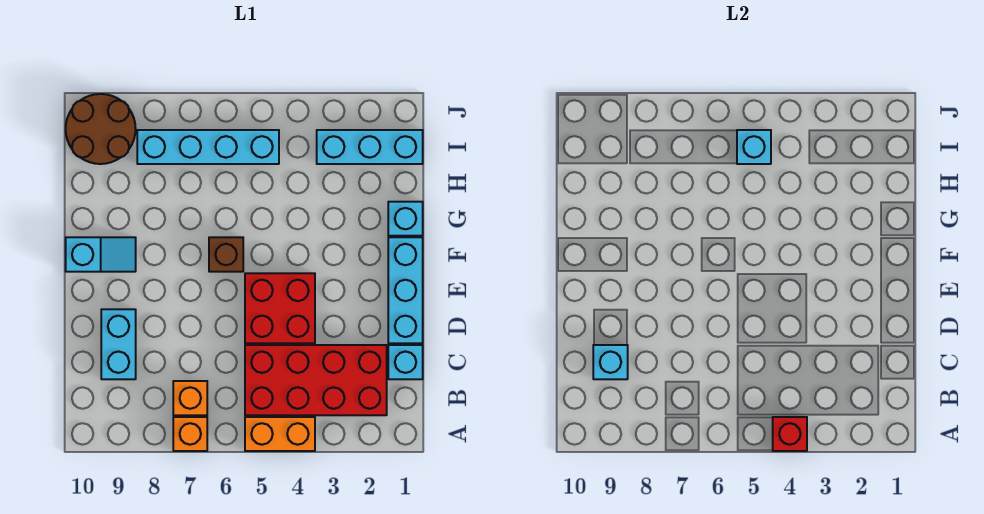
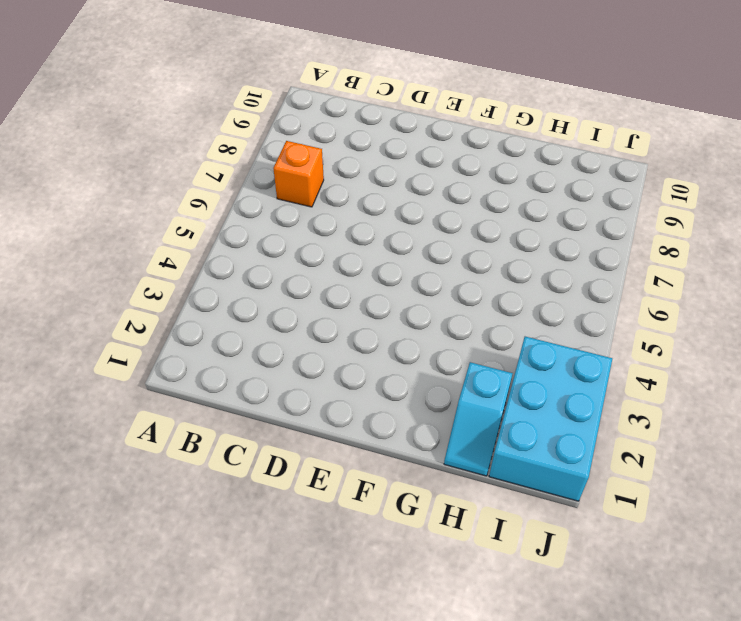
cyan 1x2 slope [444,362,513,476] -> cyan 1x2 slope moved to [66,237,136,272]
cyan 2x3 brick [489,337,612,501] -> cyan 1x3 brick [317,130,423,164]
none -> orange 1x2 brick [245,417,315,451]
none -> orange 1x1 brick [173,417,207,451]
none -> red 2x4 brick [245,345,387,415]

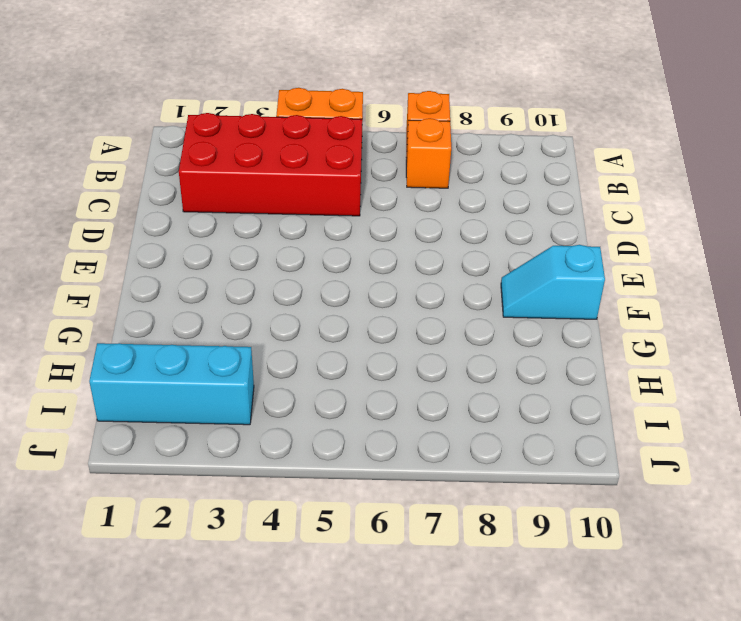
none -> cyan 1x1 brick [388,345,423,379]
none -> cyan 1x2 brick [101,309,136,379]
none -> cyan 1x3 brick [388,237,423,343]

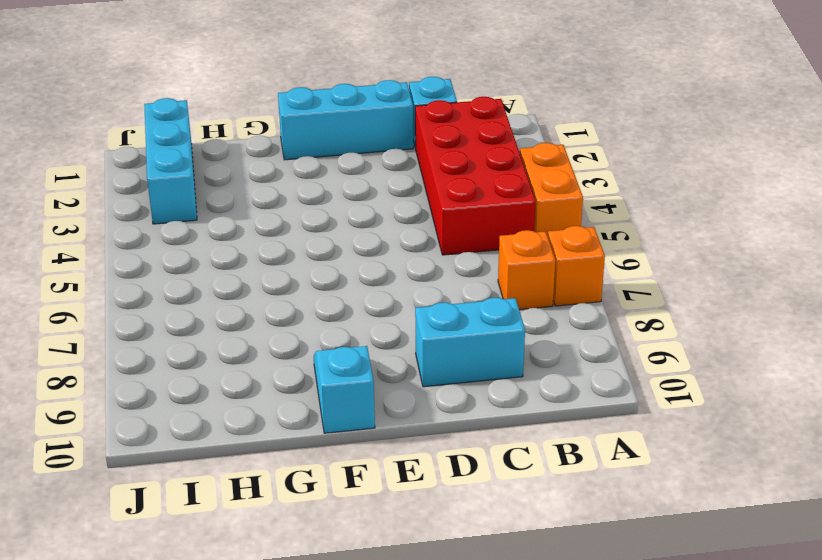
none -> red 2x2 brick [245,273,315,343]
none -> brown 1x1 brick [209,237,243,272]
none -> cyan 1x1 brick [388,202,423,236]

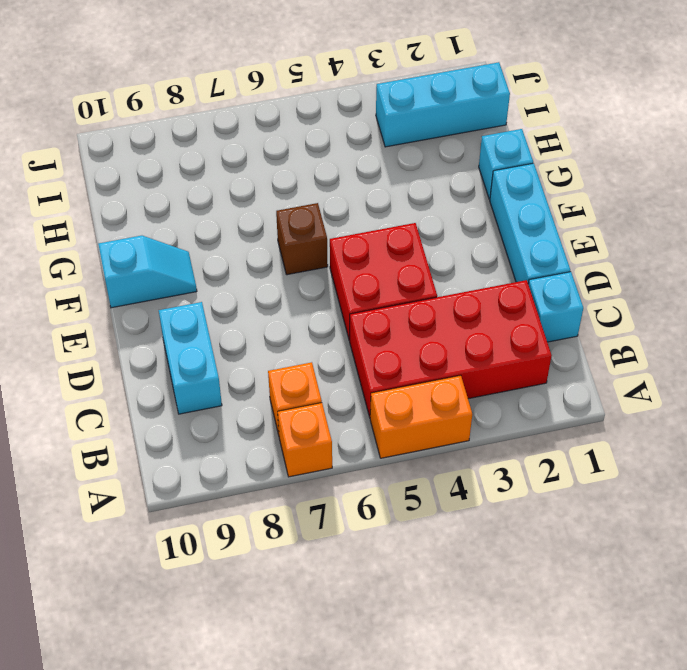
none -> cyan 1x4 brick [137,130,279,164]
none -> brown 2x2 round brick [66,94,136,164]
none -> red 1x1 brick [773,417,807,451]

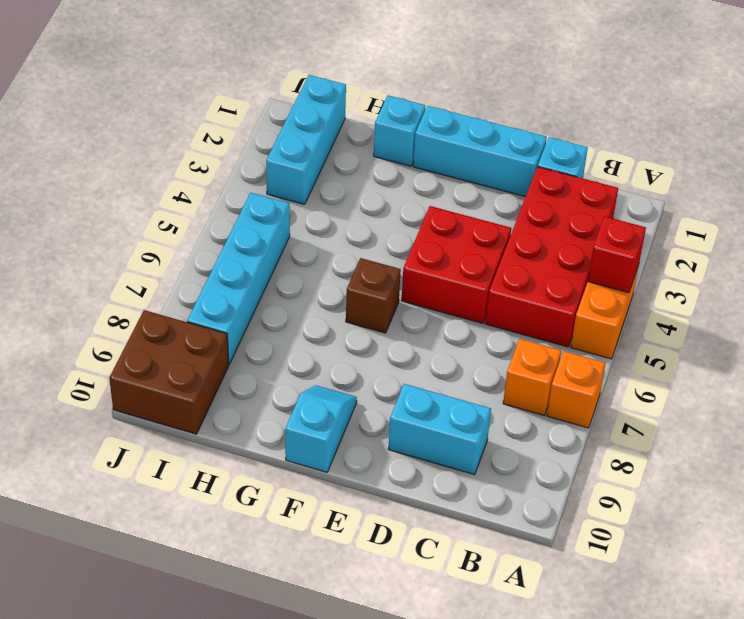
brown 2x2 brick [109,310,229,434] -> brown 2x2 round brick [66,94,136,164]
none -> cyan 1x1 brick [593,345,628,379]
none -> cyan 1x1 brick [737,130,771,164]

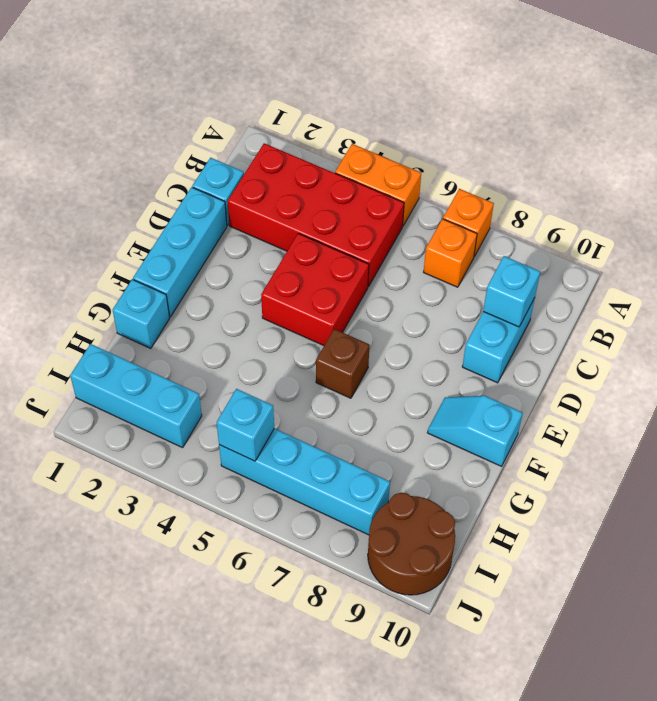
none -> red 1x1 brick [773,417,807,451]

